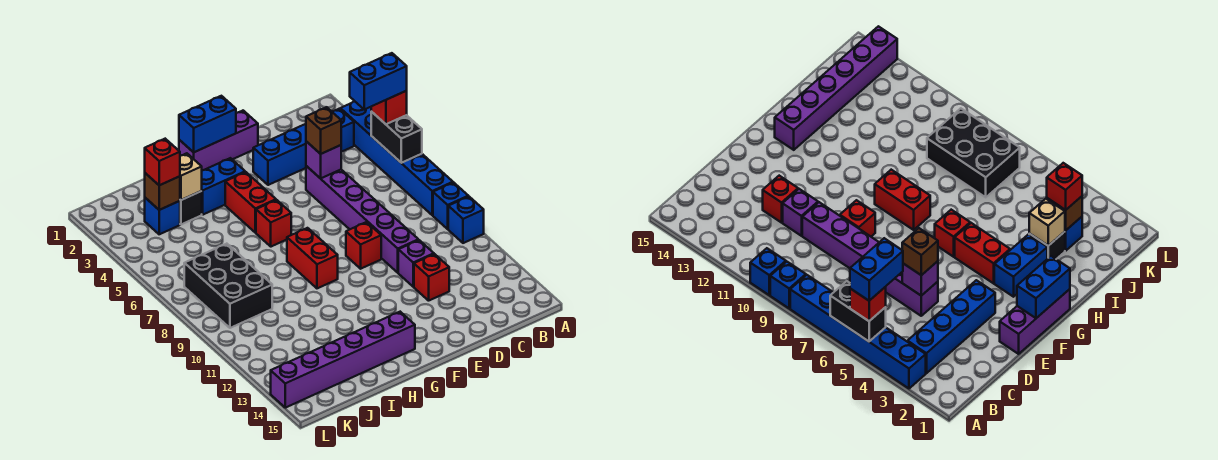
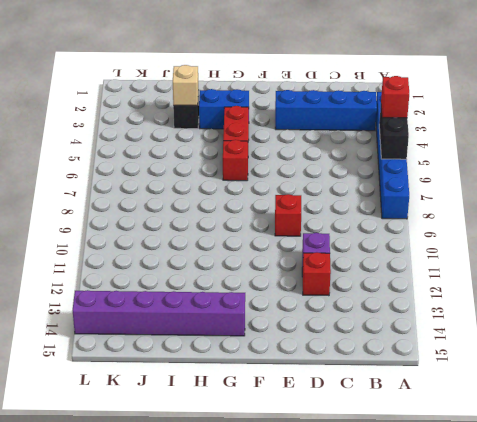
none -> blue 1x1 brick [433,182,468,229]
none -> blue 1x1 brick [448,196,484,243]
none -> purple 1x6 brick [306,166,418,273]

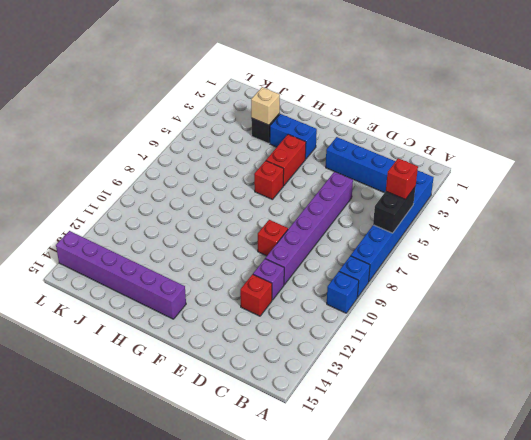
none -> purple 1x3 brick [179,111,258,170]
none -> red 1x2 brick [287,228,338,288]
none -> blue 1x1 brick [145,198,180,234]

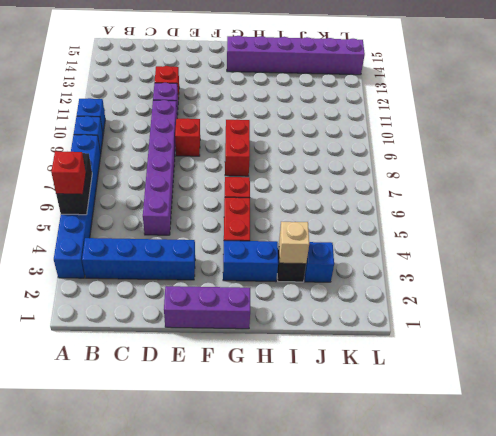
none -> black 2x3 brick [184,244,272,328]
none -> purple 1x1 brick [306,141,341,179]
none -> blue 1x2 brick [179,96,236,152]

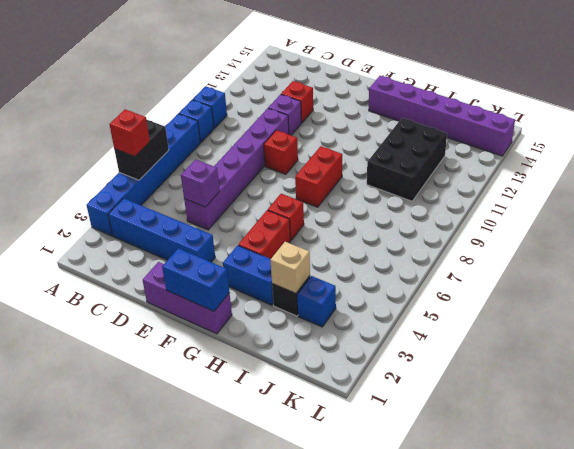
black 2x3 brick [367,118,447,201] -> black 2x3 brick moved to [184,244,272,328]
none -> brown 1x1 brick [145,173,180,210]
none -> brown 1x1 brick [306,107,341,154]
none -> red 1x1 brick [145,139,180,185]

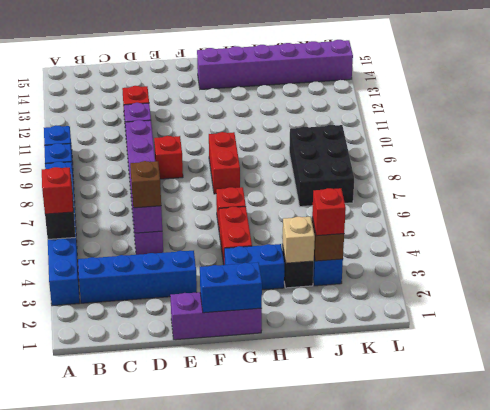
none -> blue 1x2 brick [350,53,407,109]

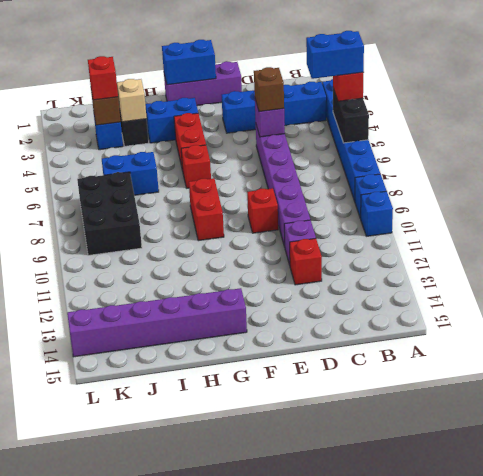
blue 1x2 brick [102,152,159,195] -> none

